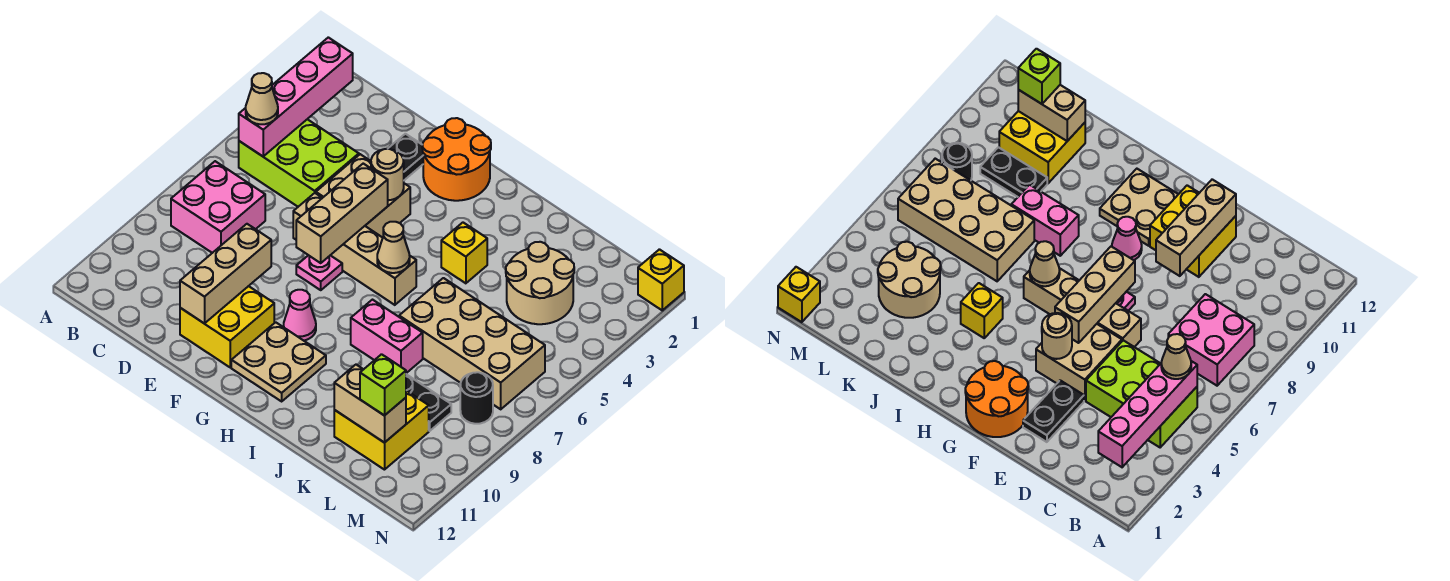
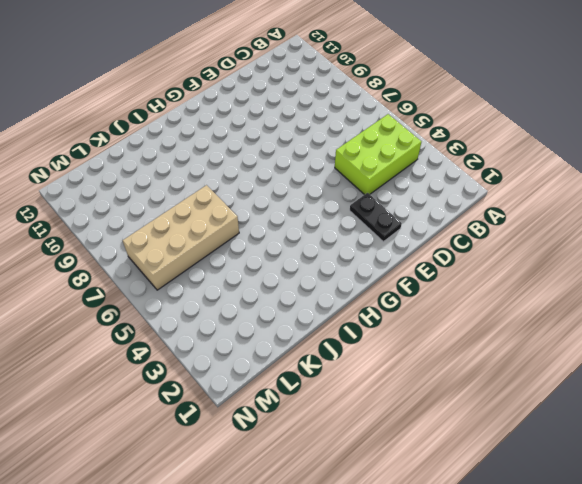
none -> pink 2x2 brick [171,161,265,253]
none -> tan 2x2 brick [316,154,410,238]
none -> tan 1x4 brick [293,193,416,305]

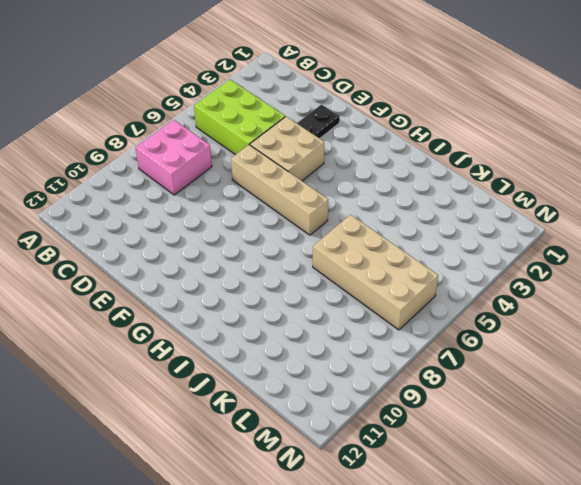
none -> yellow 2x2 brick [180,286,274,367]
none -> orange 2x2 round brick [422,118,491,201]
none -> pink 1x1 plate [296,255,342,290]

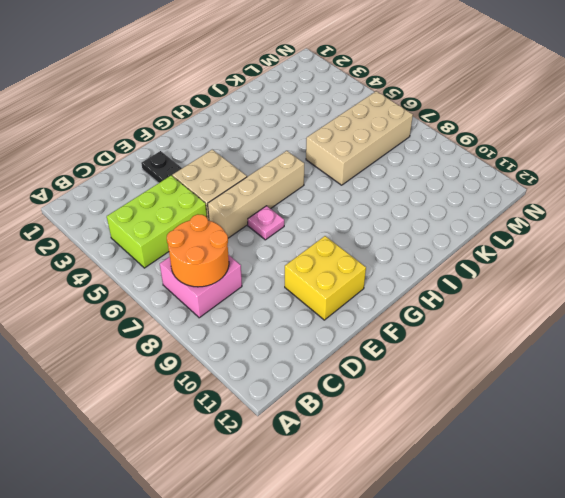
orange 2x2 round brick [167,214,229,287] -> orange 2x2 round brick moved to [422,118,491,201]
none -> pink 1x1 cone [284,290,316,341]
none -> tan 2x2 plate [231,322,326,401]
none -> yellow 1x1 brick [441,223,487,283]

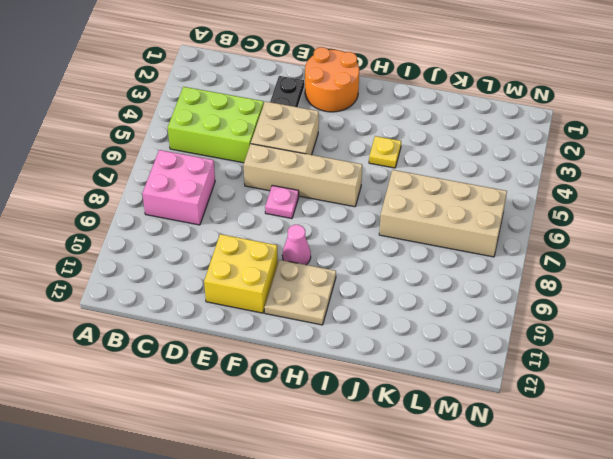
yellow 1x1 plate [369,136,401,168] -> yellow 1x1 brick [441,223,487,283]
none -> pink 1x2 brick [351,300,423,373]
none -> tan 2x2 round brick [506,242,574,324]
none -> black 1x2 plate [406,374,451,431]

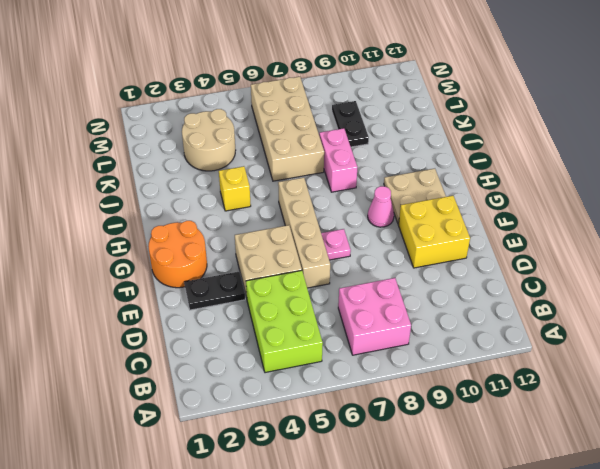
none -> yellow 2x2 brick [334,390,429,470]
none -> black 1x1 round brick [460,372,493,424]
none -> yellow 1x1 brick [638,249,684,310]

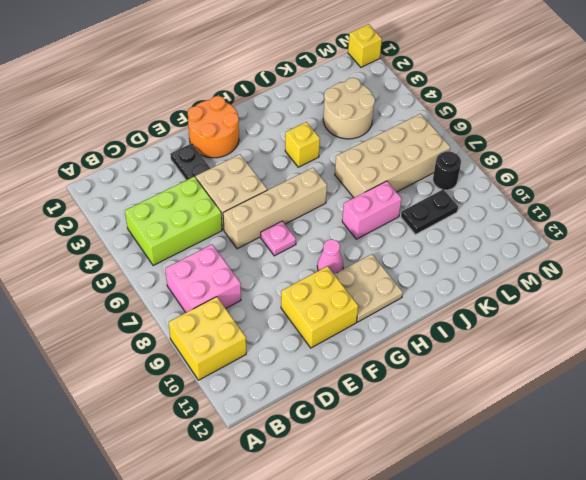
yellow 2x2 brick [169,297,246,380] -> yellow 2x2 brick moved to [334,390,429,470]
none -> pink 1x4 brick [239,37,353,156]
none -> tan 1x3 brick [180,224,271,323]
none -> tan 1x1 round brick [371,149,404,200]

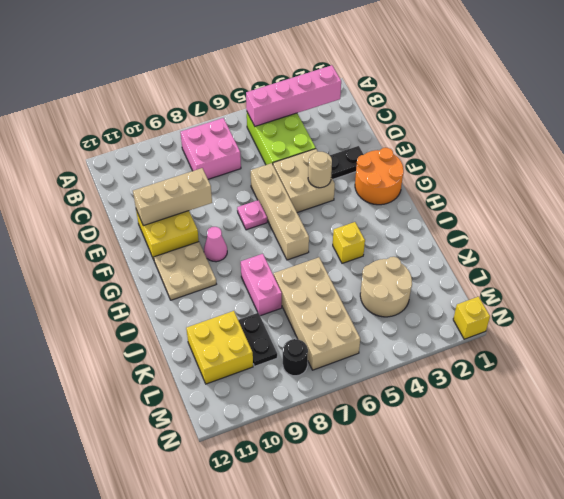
none -> tan 1x3 brick [296,164,388,263]
none -> tan 1x1 cone [377,222,410,273]
none -> tan 1x2 brick [334,365,406,443]

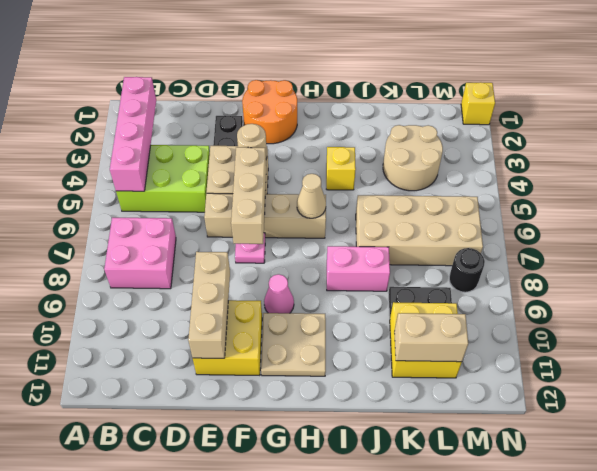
none -> tan 1x1 cone [246,73,278,124]
none -> lime 1x1 brick [360,354,406,416]

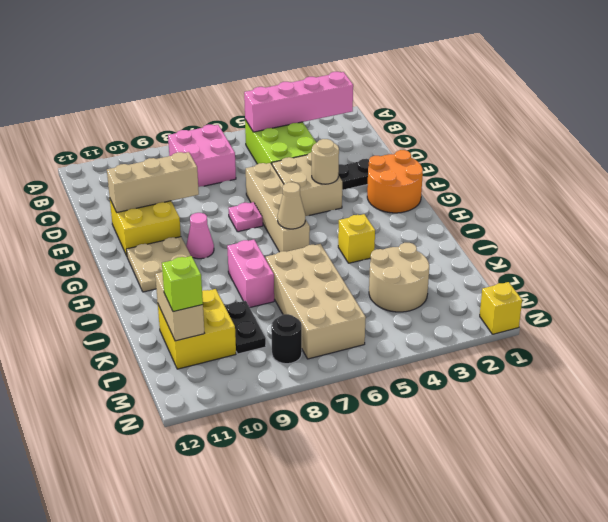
none -> tan 1x3 brick [296,164,388,263]
none -> tan 1x1 cone [246,73,278,124]

